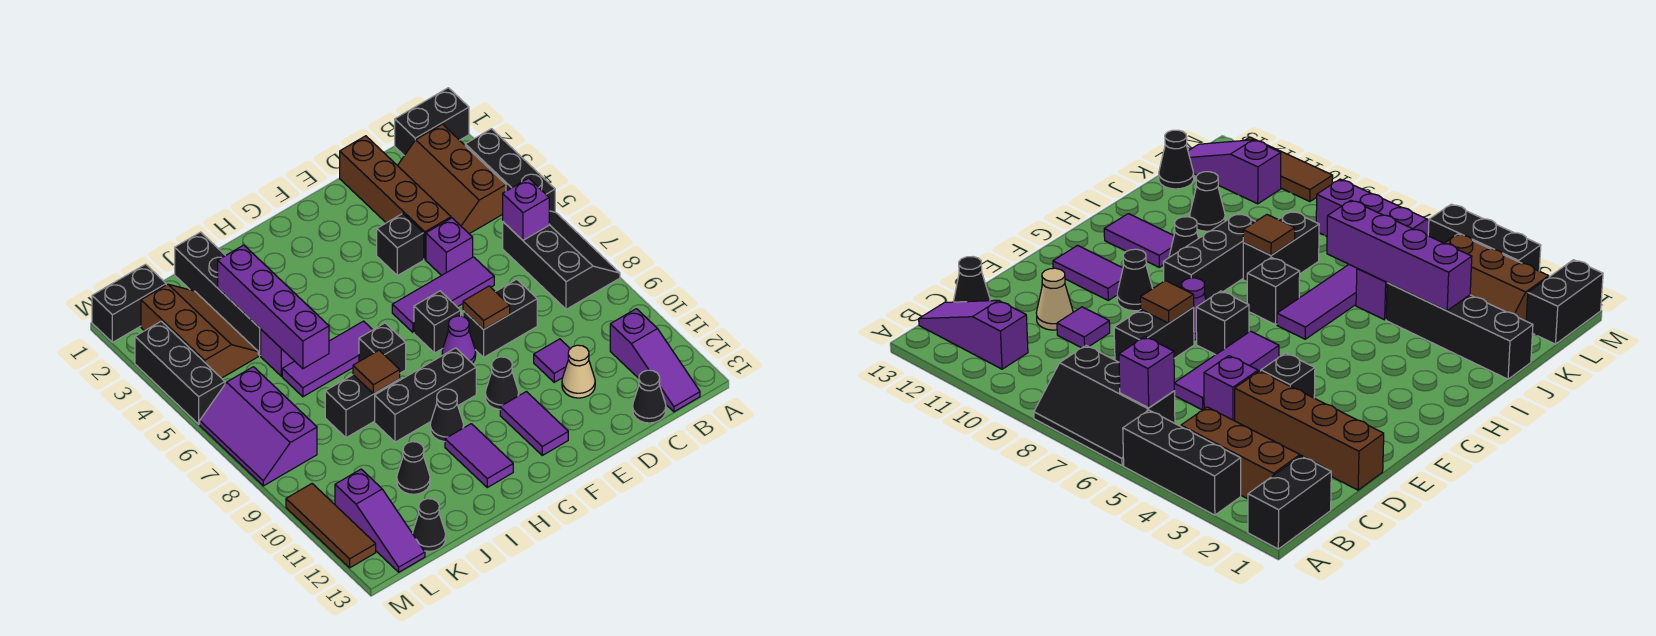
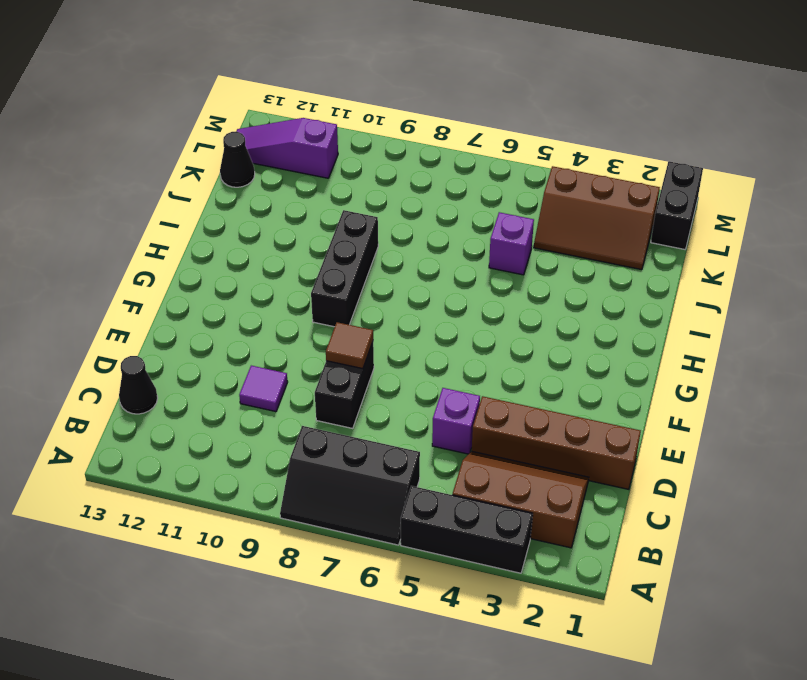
none -> black 1x2 brick [395,88,469,156]
none -> purple 1x3 slope [610,309,700,412]
none -> purple 1x3 tile [392,257,494,332]
none -> tan 1x1 cone [562,345,595,398]

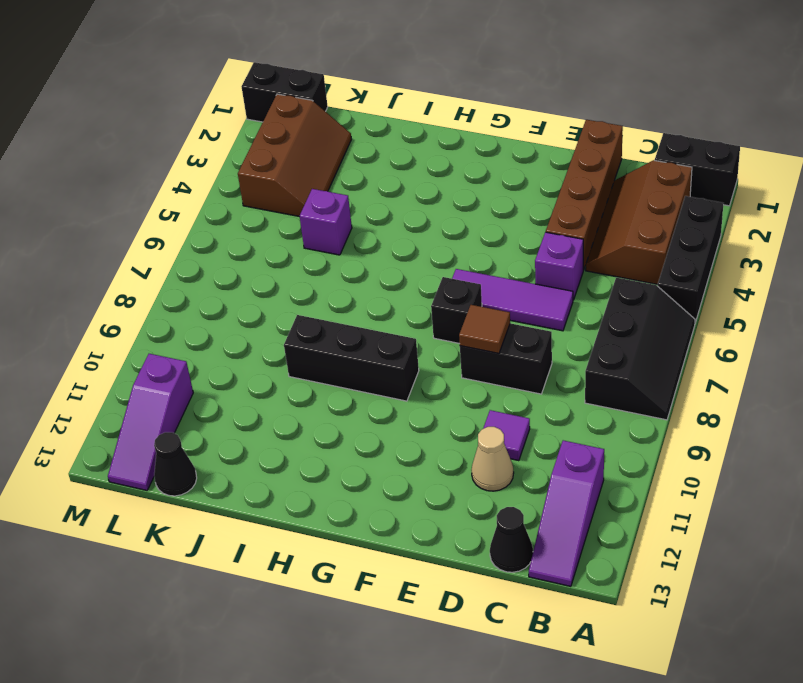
none -> black 1x1 brick [377,214,424,275]
none -> purple 1x1 cone [442,316,476,363]
none -> black 1x1 cone [485,357,519,409]
none -> purple 1x2 tile [500,392,568,455]

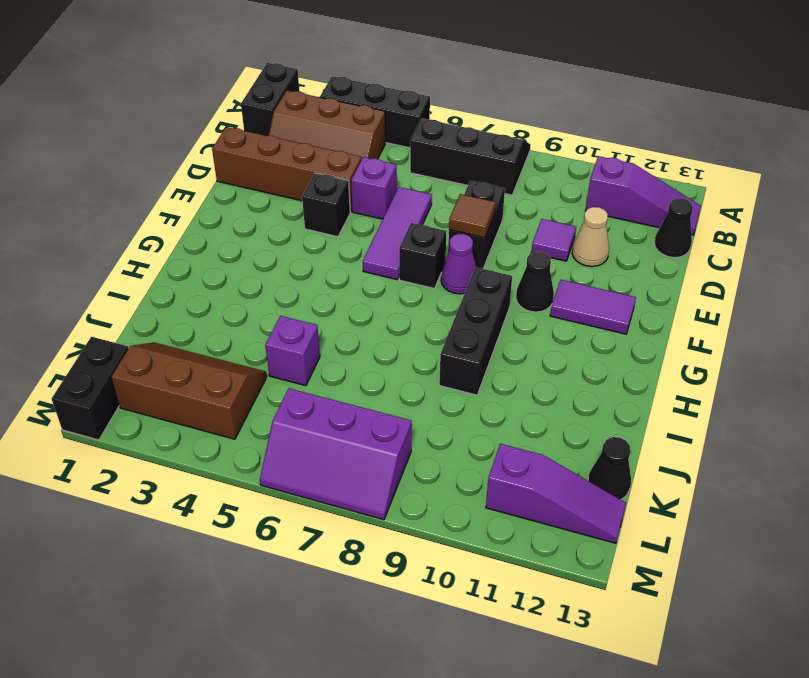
none -> purple 1x3 tile [282,321,372,397]
none -> black 1x1 brick [359,323,406,373]
none -> black 1x1 cone [430,389,464,442]
none -> purple 1x2 tile [445,424,513,487]

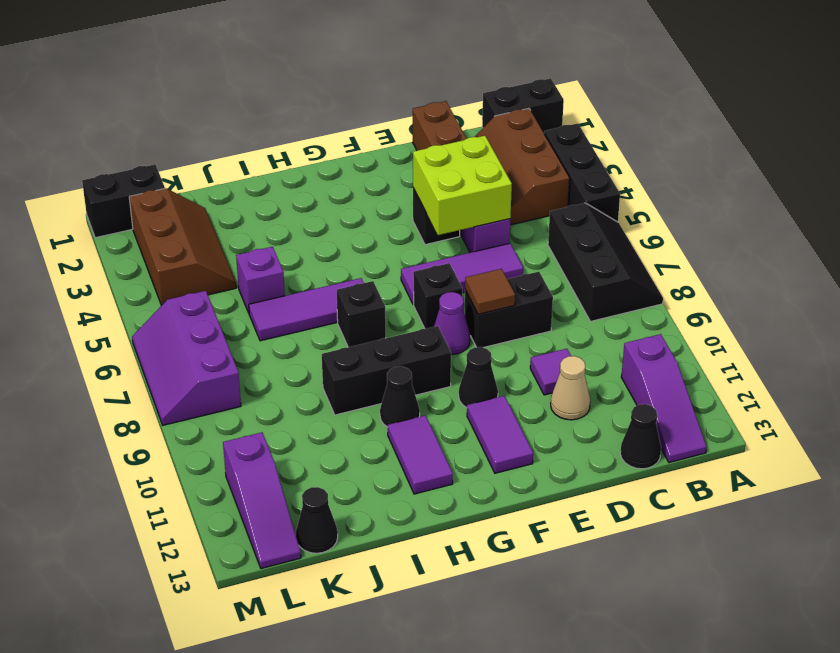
lime 2x2 brick [413,136,512,235] -> none
none -> black 1x2 brick [325,375,400,438]
none -> black 1x4 brick [175,232,261,356]
none -> black 1x1 cone [397,442,430,494]
none -> black 1x3 brick [135,321,225,424]

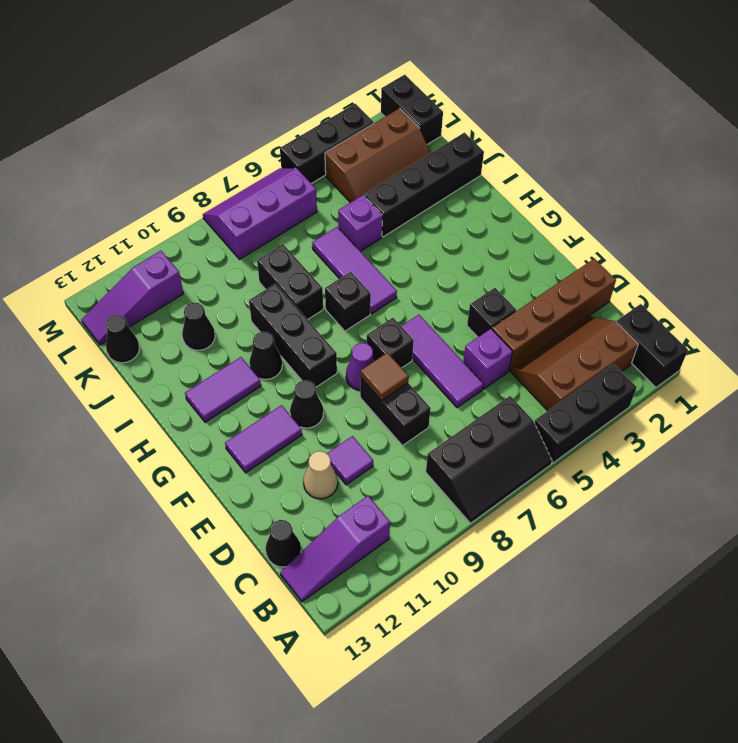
none -> brown 1x3 tile [286,484,376,568]
none -> purple 1x1 brick [503,178,549,240]
none -> brown 1x1 tile [353,350,400,394]
none -> purple 1x4 brick [218,245,329,369]

